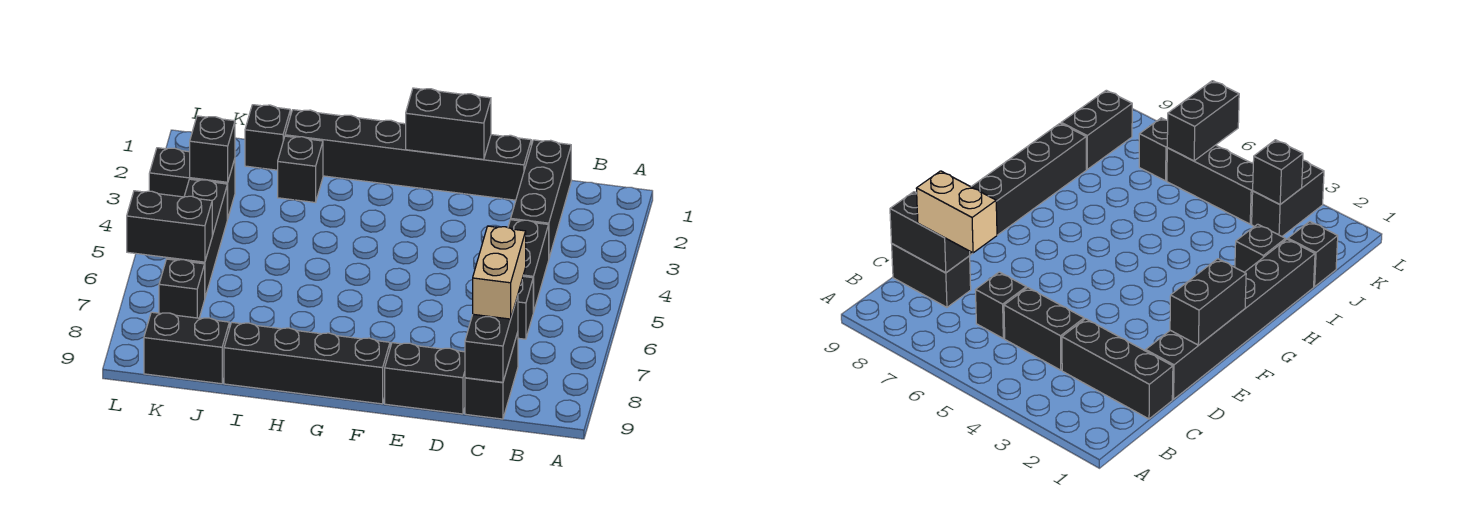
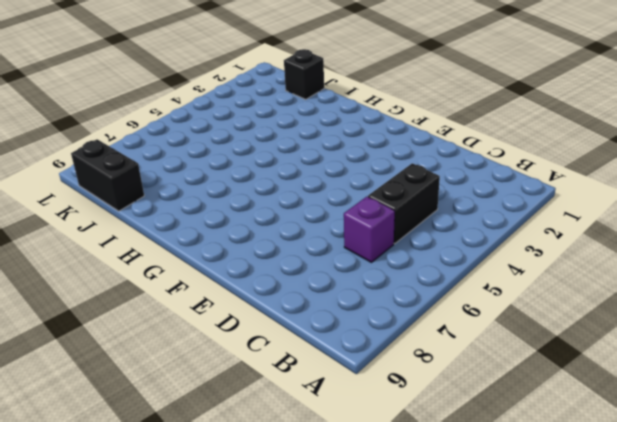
purple 1x1 brick [344,197,395,262] -> black 1x1 brick [518,276,533,339]
none -> black 1x3 brick [511,140,571,257]
none -> black 1x2 brick [465,332,518,419]
none -> black 1x6 brick [285,110,531,200]

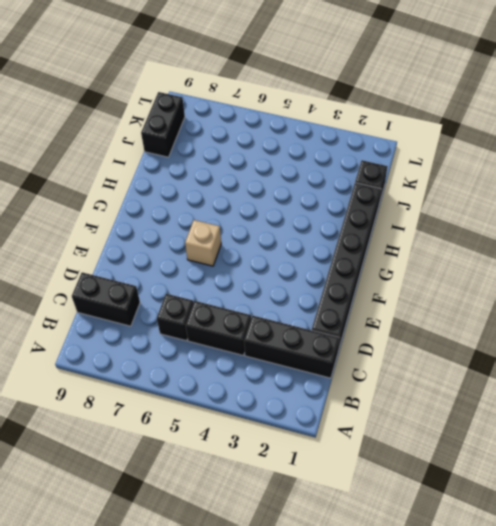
tan 1x1 brick [185,220,221,266] -> none
none -> black 1x2 brick [385,343,465,414]
none -> black 1x4 brick [224,322,390,404]
none -> black 1x1 brick [278,136,323,203]

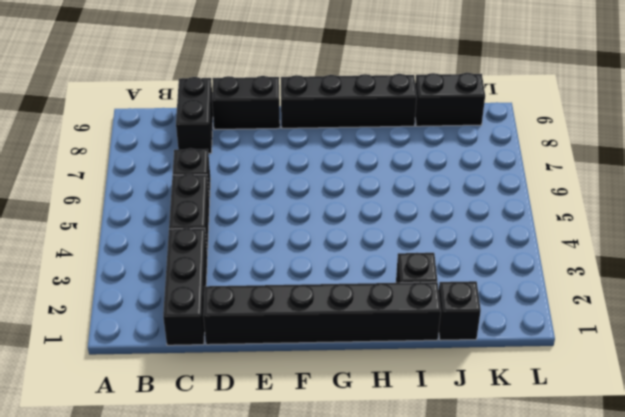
none -> black 1x2 brick [149,148,235,219]
none -> black 1x3 brick [167,179,227,297]
none -> black 1x1 brick [159,259,205,318]

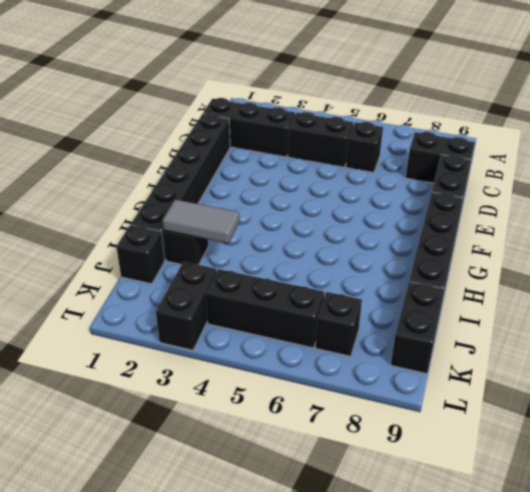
grey 1x2 tile [162,200,239,243] -> none
none -> black 1x2 brick [465,296,518,382]
none -> black 1x2 brick [406,88,491,159]
none -> black 1x1 brick [190,116,235,182]

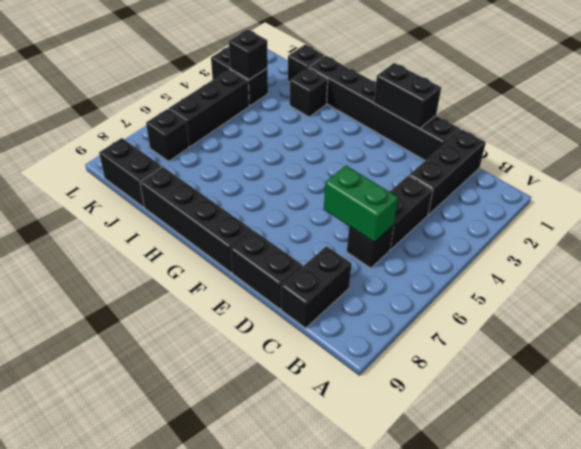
green 1x2 brick [324,166,398,242] -> none
none -> black 1x2 brick [465,296,518,382]
none -> black 1x2 brick [127,191,212,262]
none -> tan 1x2 brick [473,226,526,319]

